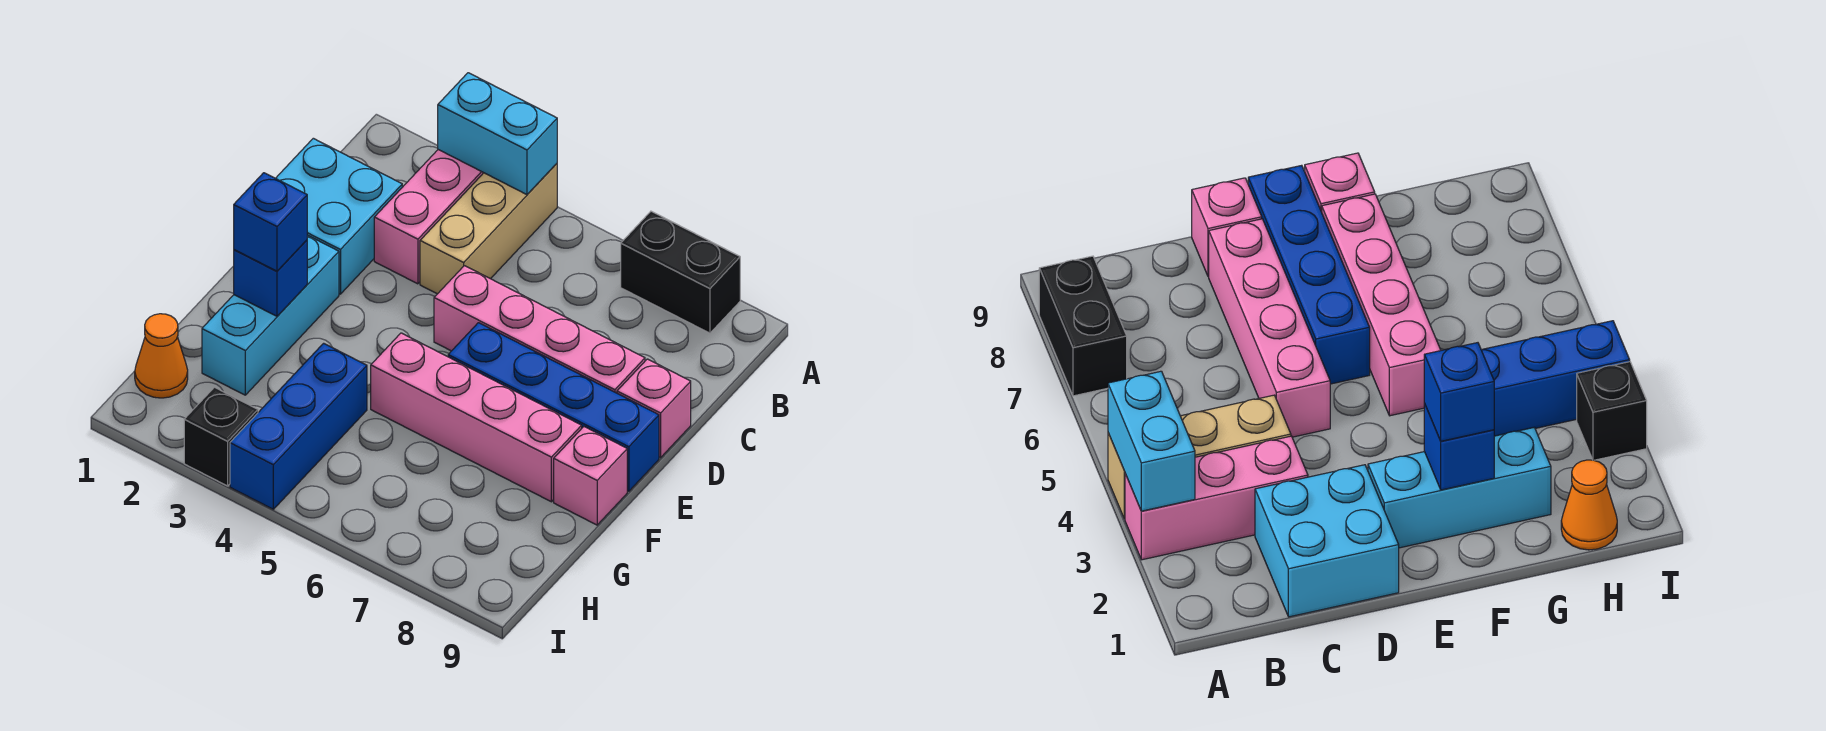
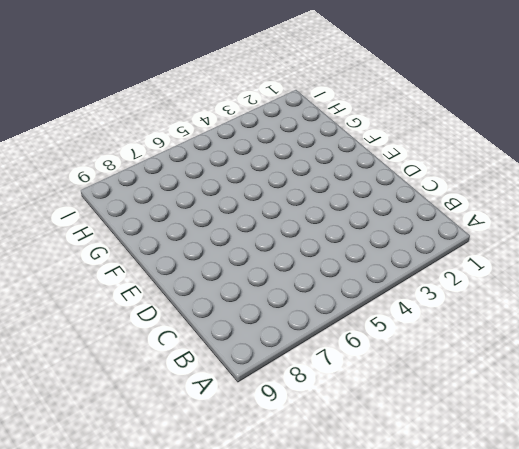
none -> pink 1x3 brick [374,150,483,284]
none -> tan 1x3 brick [420,164,557,294]
none -> black 1x2 brick [621,211,740,333]

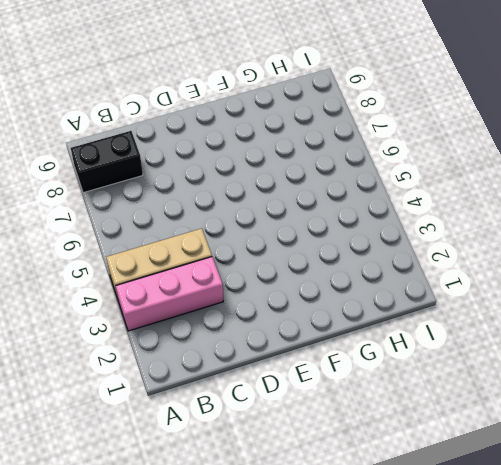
black 1x2 brick [71,131,143,193] -> black 1x2 brick turned to [621,211,740,333]
none -> cyan 2x2 brick [276,138,402,294]
none -> pink 1x4 brick [434,266,645,393]
none -> pink 1x1 brick [617,359,691,458]

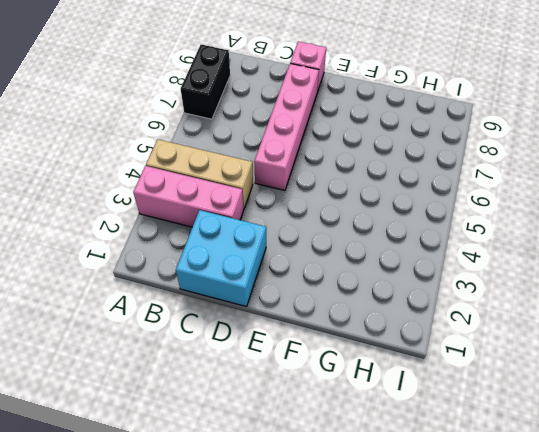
none -> cyan 1x3 brick [202,235,339,395]
none -> blue 1x4 brick [448,323,659,491]
none -> pink 1x4 brick [371,333,582,502]

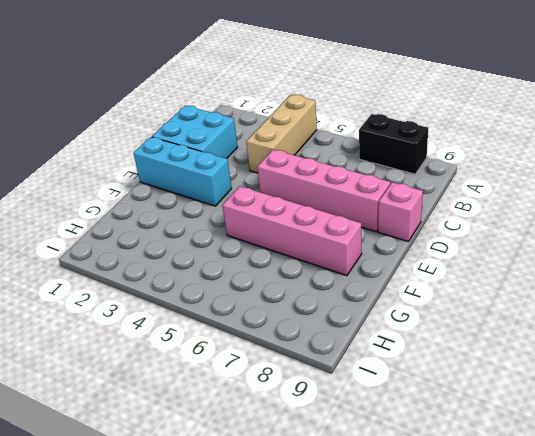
cyan 1x3 brick [133,137,232,206] -> cyan 1x3 brick turned to [202,235,339,395]
none -> pink 1x3 brick [374,150,483,284]
none -> blue 1x4 brick [448,323,659,491]
none -> pink 1x1 brick [554,427,627,525]

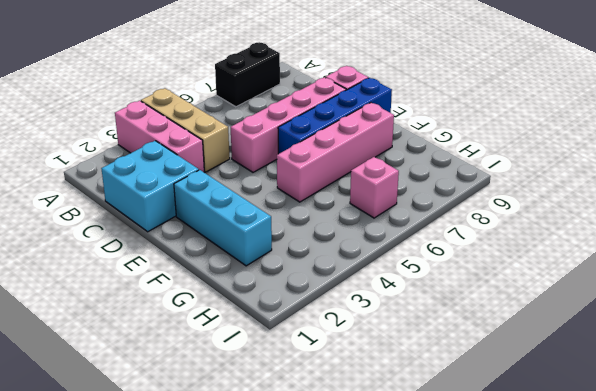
pink 1x1 brick [350,157,399,218] -> pink 1x1 brick moved to [554,427,627,525]
none -> blue 1x3 brick [230,343,367,509]
none -> orange 1x1 cone [135,314,188,398]
none -> black 1x1 brick [184,387,258,486]

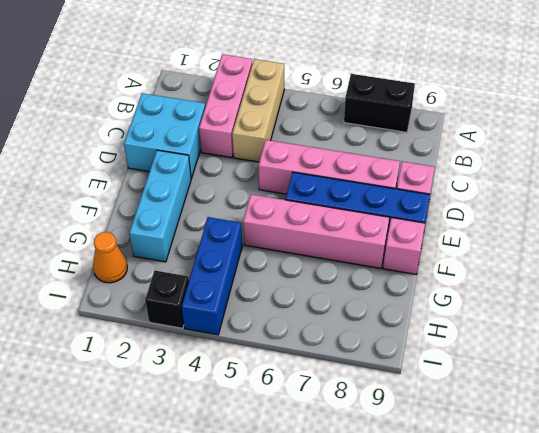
none -> cyan 1x2 brick [438,73,557,195]
none -> blue 1x1 brick [234,240,307,316]
none -> blue 1x1 brick [234,173,307,271]

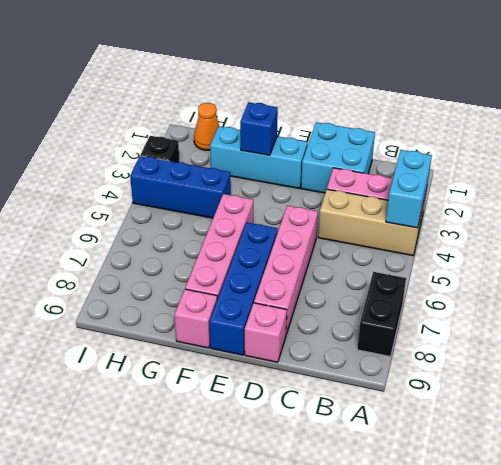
none -> blue 1x1 brick [234,173,307,271]

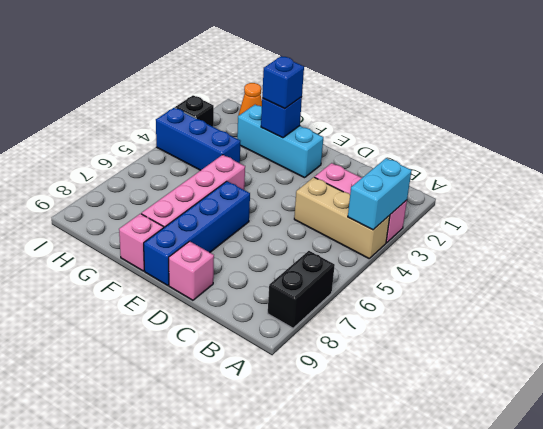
none -> cyan 2x2 brick [276,138,402,294]
none -> pink 1x4 brick [434,266,645,393]

